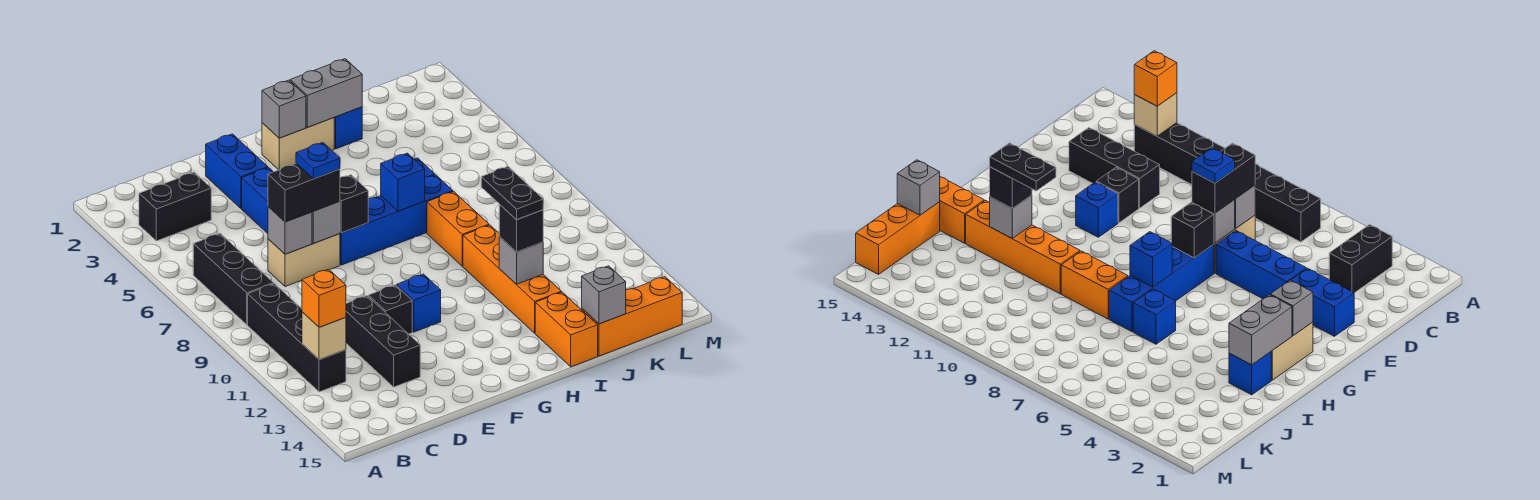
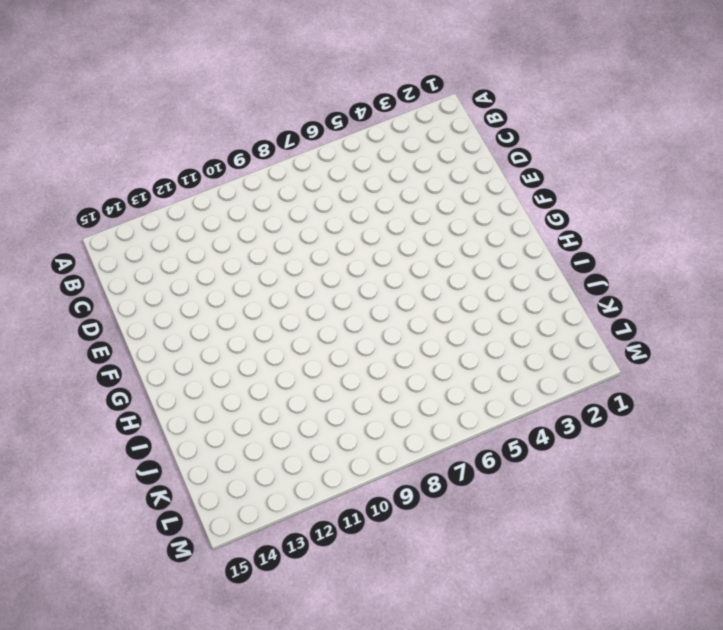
none -> black 1x2 brick [139,172,211,241]
none -> black 1x3 brick [193,233,274,325]
none -> black 1x4 brick [248,284,346,392]
none -> tan 1x2 brick [268,234,340,287]

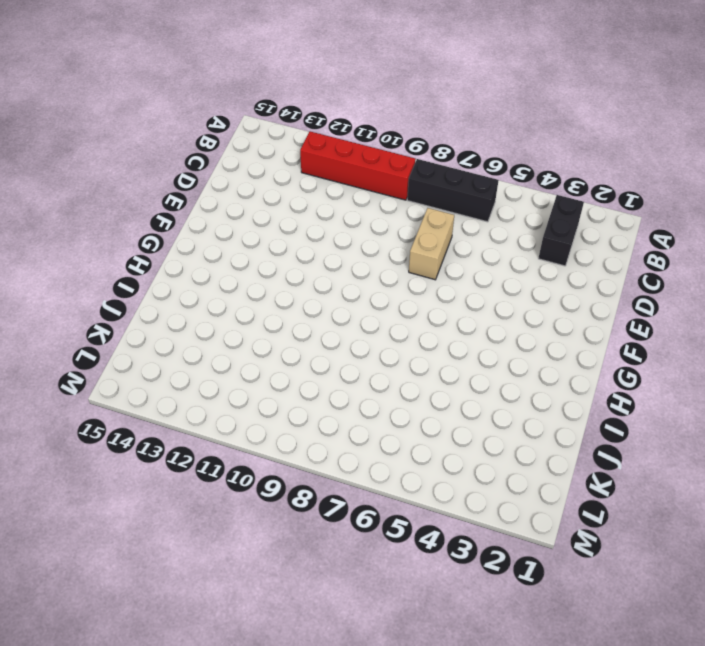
red 1x4 brick [300,131,416,200] -> black 1x4 brick [248,284,346,392]
none -> black 1x3 brick [346,296,420,387]
none -> blue 1x2 brick [206,134,268,209]
none -> blue 1x3 brick [242,168,273,233]
none -> black 1x1 brick [368,285,412,334]

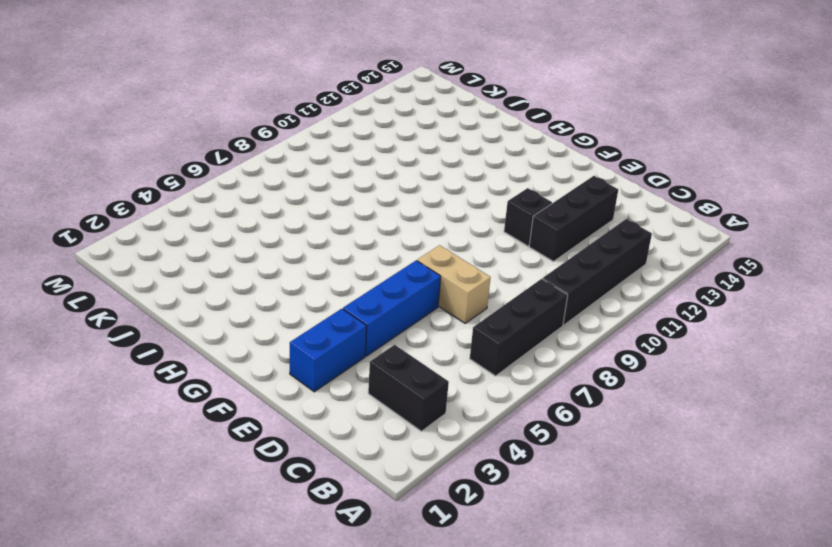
none -> blue 1x4 brick [340,175,453,265]
none -> blue 1x1 brick [397,274,441,332]
none -> tan 1x2 brick [262,118,334,170]
none -> blue 1x1 brick [334,107,362,149]

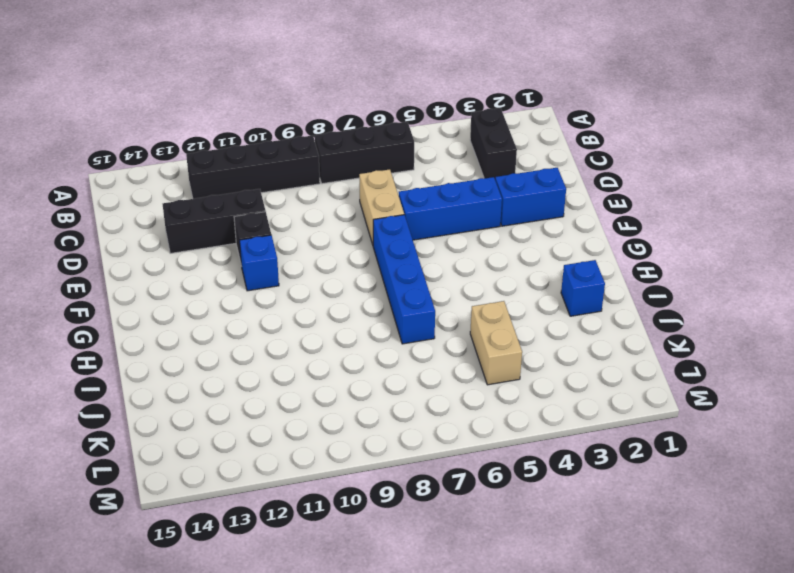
tan 1x2 brick [470,301,522,385] -> tan 1x2 brick moved to [262,118,334,170]
none -> blue 1x1 brick [1133,289,1176,344]
none -> orange 1x2 brick [427,192,489,266]
none -> orange 1x4 brick [463,225,561,333]
none -> orange 1x2 brick [535,292,598,367]

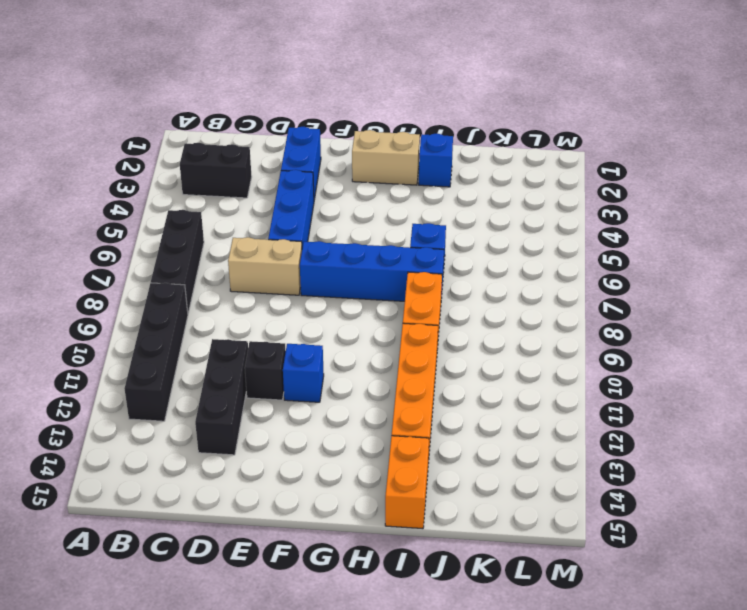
none -> orange 1x3 brick [582,277,682,356]
none -> tan 1x1 brick [302,312,346,360]
none -> grey 1x1 brick [268,207,312,254]
none -> grey 1x1 brick [312,201,340,243]

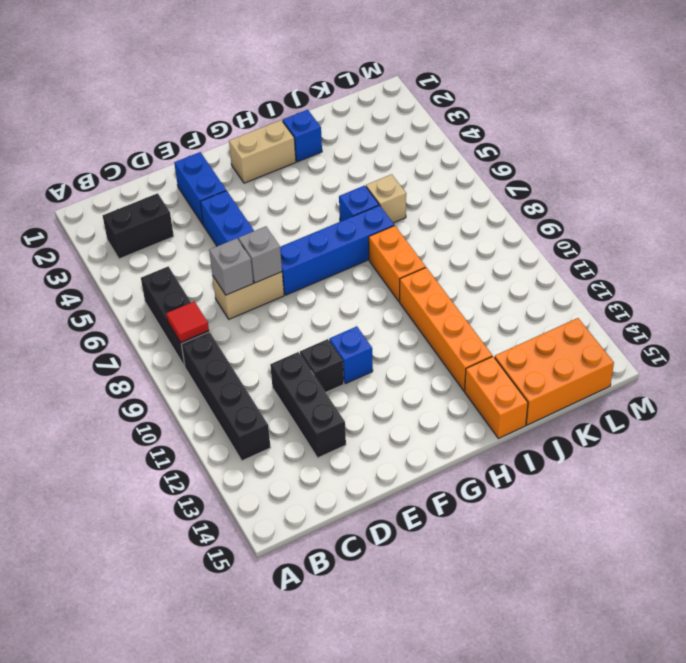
red 1x1 tile [166,301,209,342] -> none
tan 1x1 brick [366,174,406,223] -> tan 1x1 brick moved to [302,312,346,360]
orange 2x3 brick [495,318,614,425] -> orange 1x3 brick [582,277,682,356]
none -> black 1x1 brick [340,175,368,233]
none -> grey 1x1 brick [262,80,306,138]
none -> grey 1x2 brick [290,59,362,127]
none -> blue 1x1 brick [381,153,425,211]

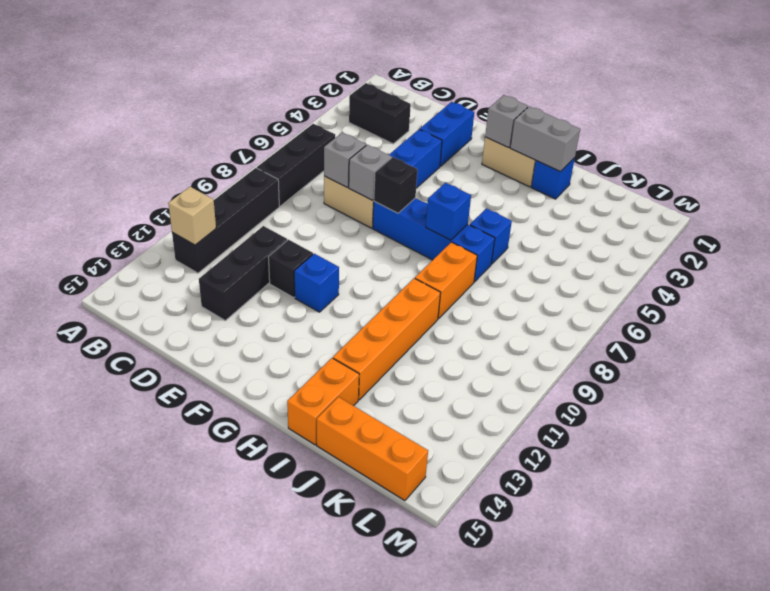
none -> grey 1x1 brick [499,237,543,284]
none -> grey 1x1 brick [582,266,626,324]
none -> orange 1x1 brick [302,269,346,327]
none -> black 1x2 brick [268,163,340,222]

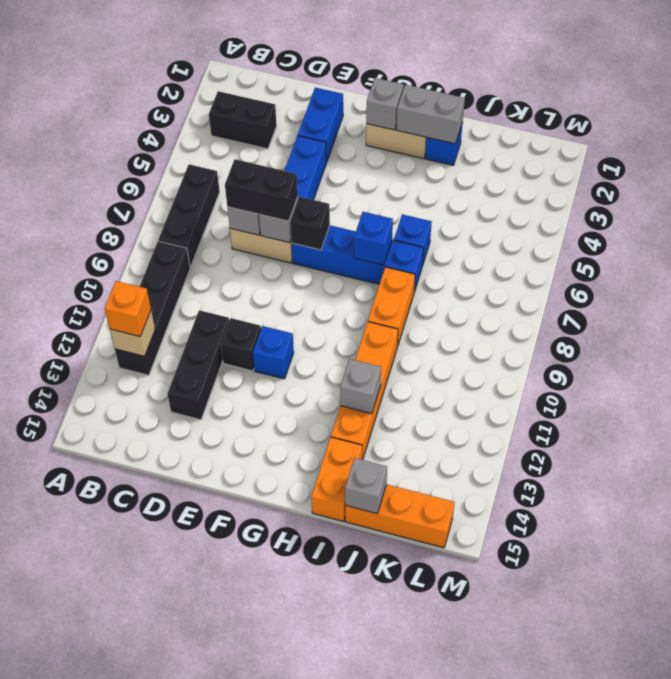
none -> black 1x1 brick [499,204,543,252]
none -> blue 1x1 plate [296,142,340,179]
none -> black 1x2 plate [481,166,543,220]

